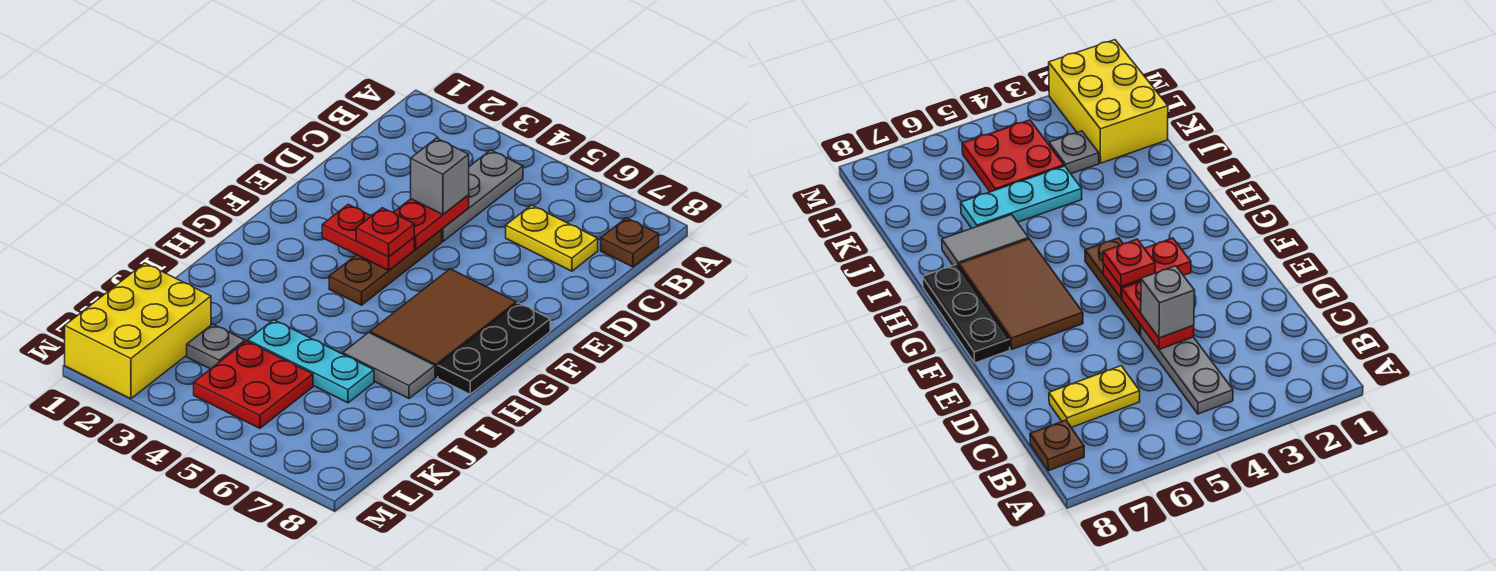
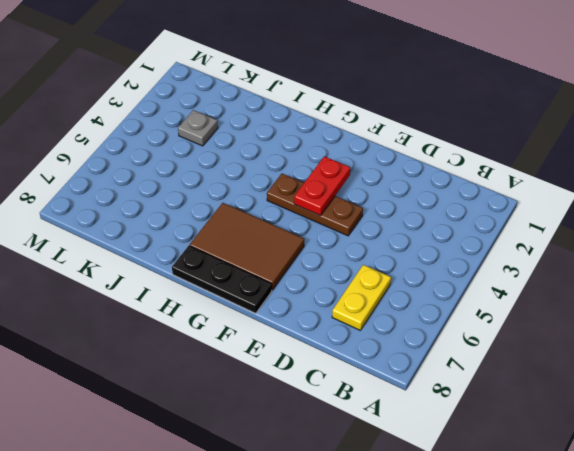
none -> grey 1x3 plate [441,150,523,242]
none -> brown 1x1 plate [601,218,659,267]
none -> grey 1x2 tile [343,333,435,399]

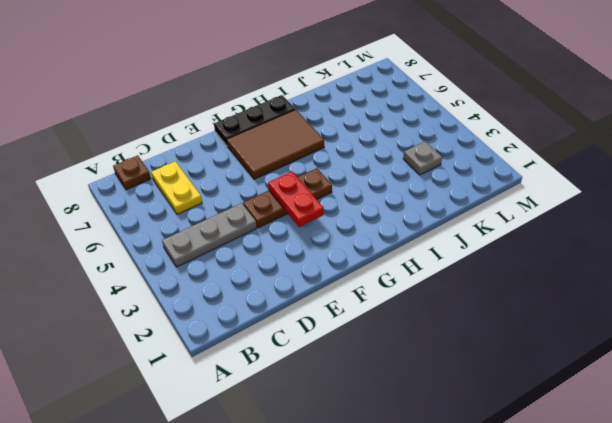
none -> grey 1x2 tile [343,333,435,399]
none -> cyan 1x3 plate [248,320,374,403]
none -> yellow 2x3 brick [65,263,211,399]

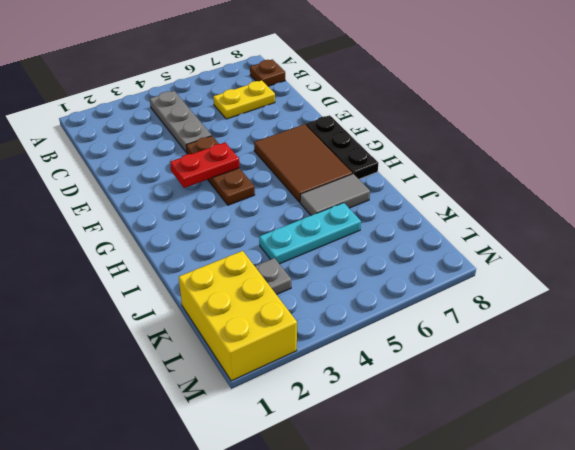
none -> red 2x2 plate [194,341,313,428]
none -> red 1x2 plate [394,195,469,249]
none -> grey 1x1 brick [411,138,469,215]

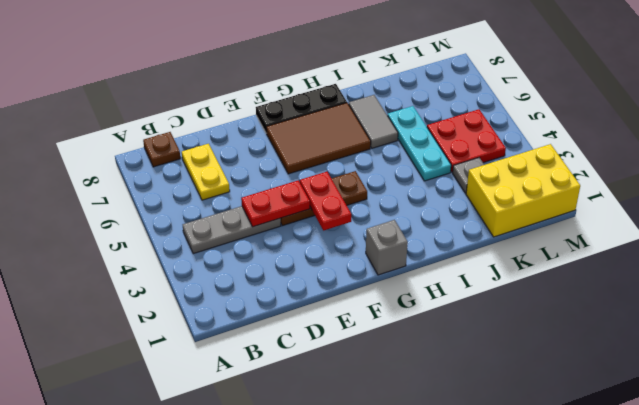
grey 1x1 brick [366,220,408,275] -> grey 1x1 brick moved to [411,138,469,215]
none -> red 1x1 plate [356,208,414,257]

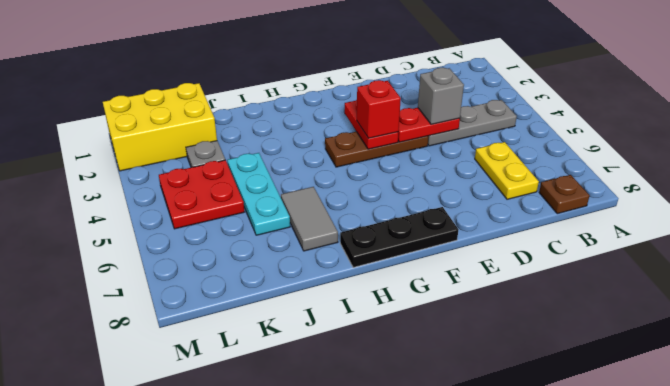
red 1x1 brick [357,80,401,138] -> red 1x1 plate [356,208,414,257]
none -> brown 2x3 tile [370,269,516,377]

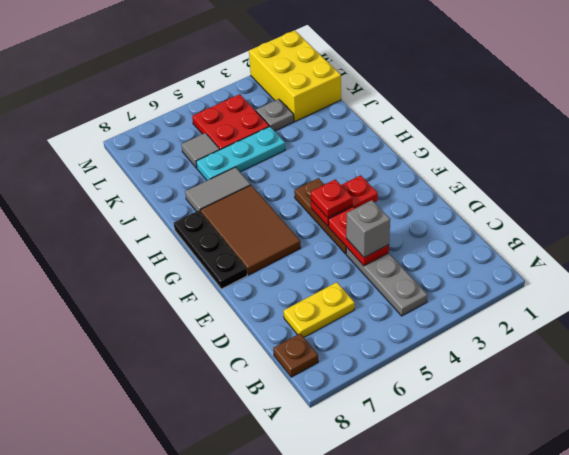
grey 1x1 tile [182,133,220,168] -> none

